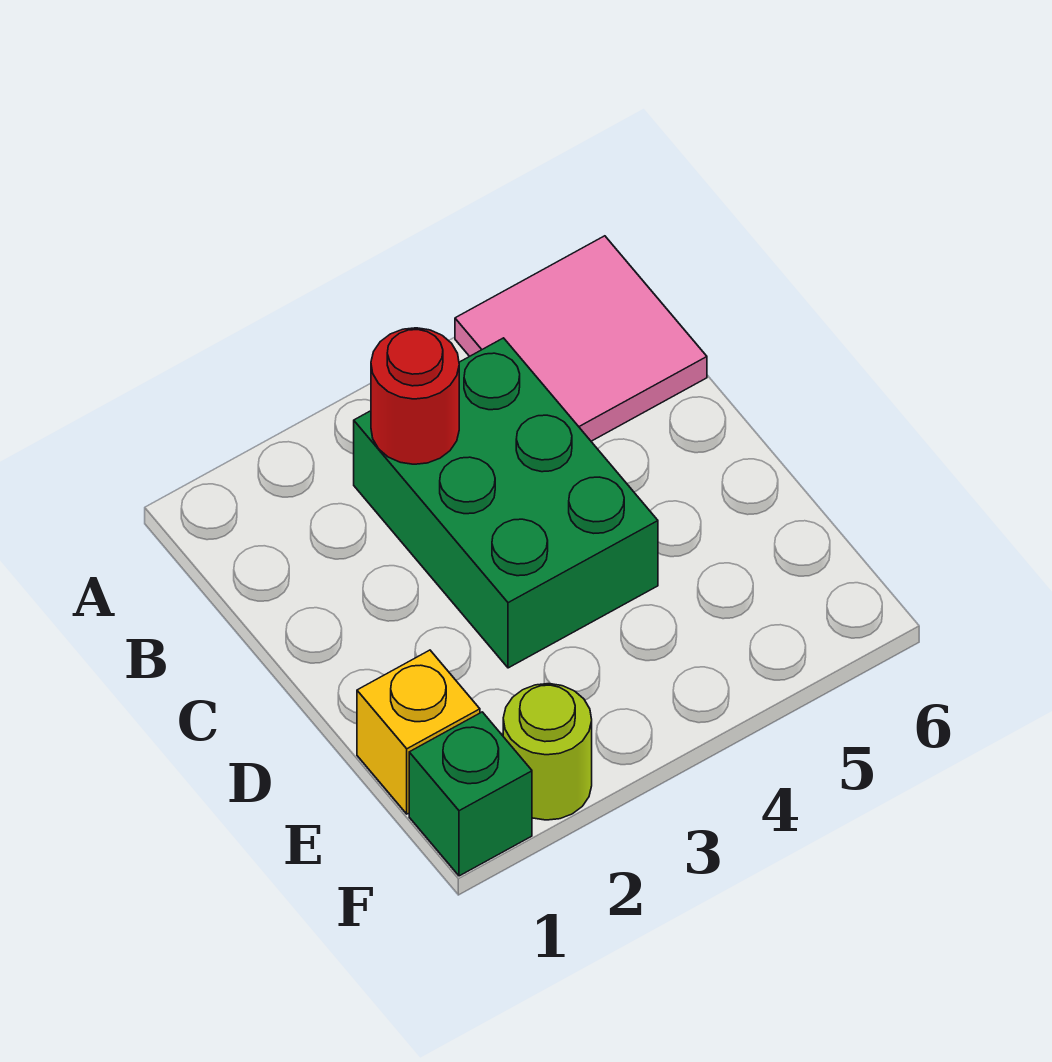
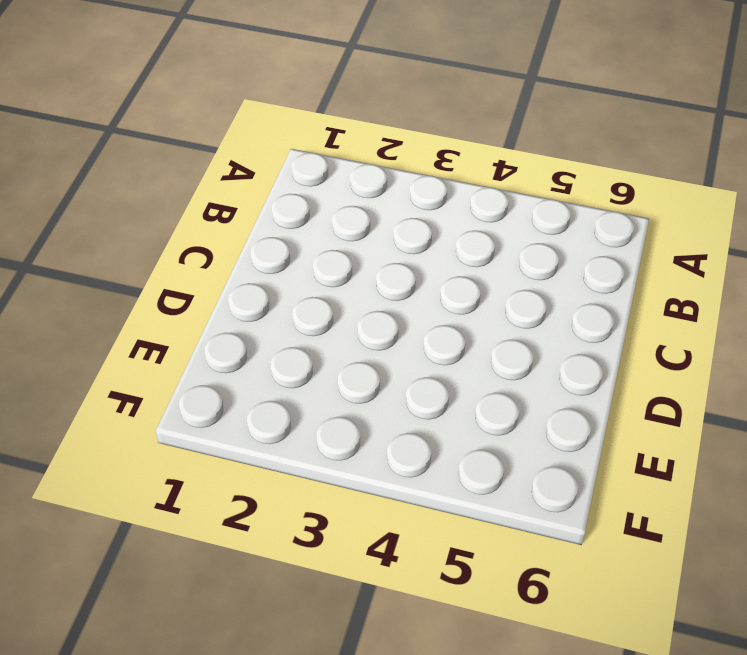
none -> pink 2x2 tile [455,236,707,441]
none -> green 2x3 brick [354,338,658,668]

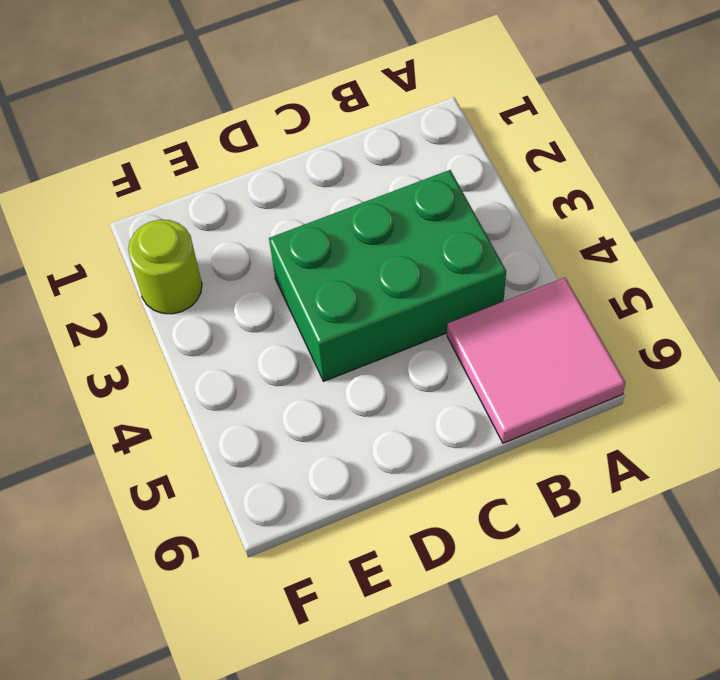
none -> yellow 1x1 brick [357,650,480,814]
none -> green 1x1 brick [409,712,532,876]

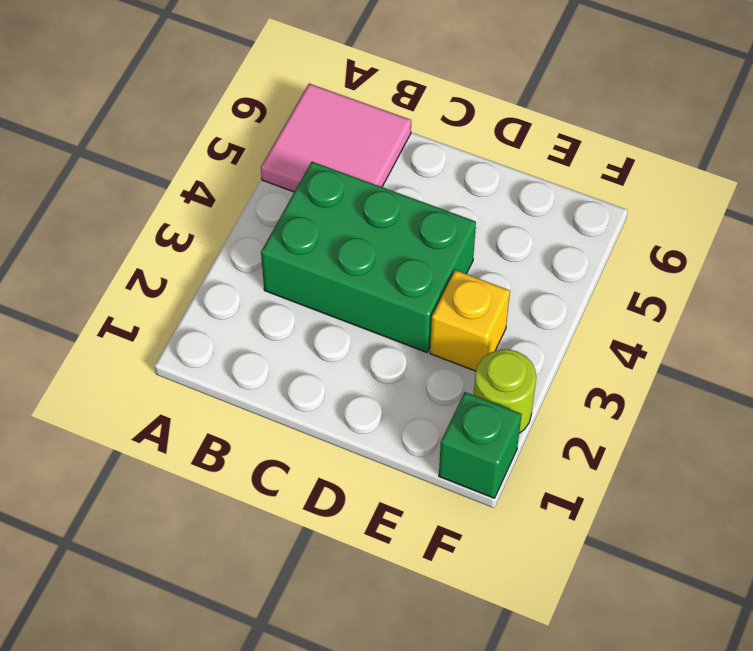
yellow 1x1 brick [430,270,510,371] -> yellow 1x1 brick moved to [357,650,480,814]
none -> red 1x1 round brick [371,328,459,464]

